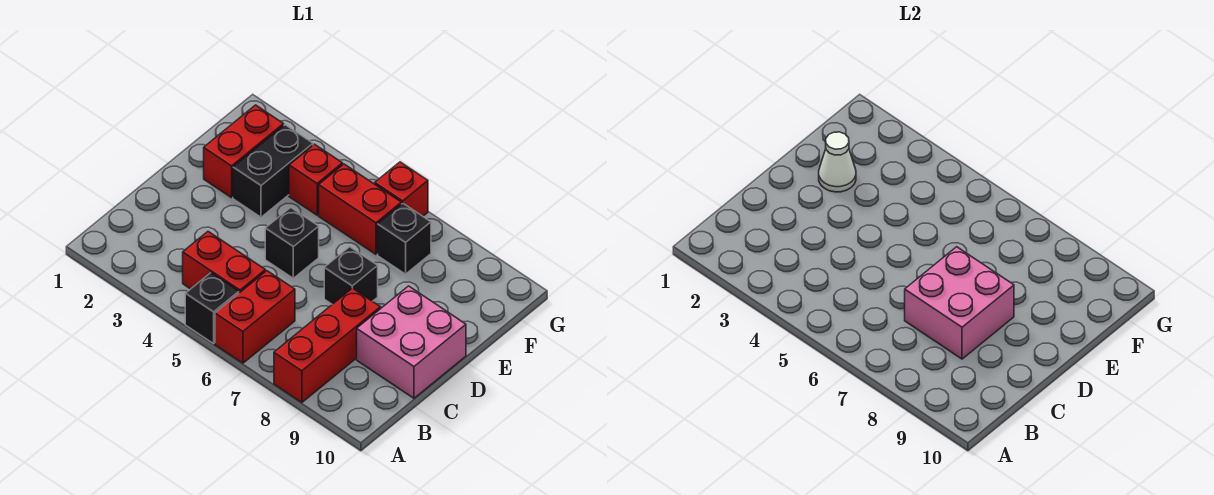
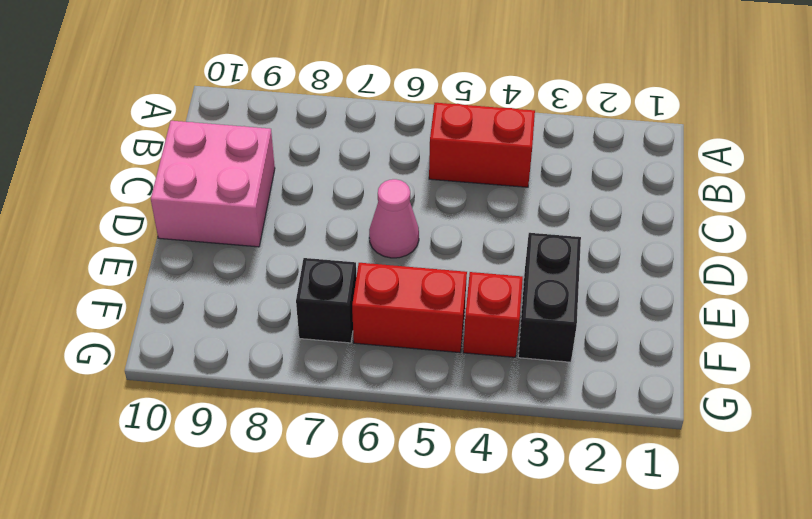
pink 1x1 cone [369,179,419,258] -> none
none -> black 1x1 brick [185,273,239,344]
none -> red 1x2 brick [215,271,295,363]
none -> red 1x3 brick [274,288,381,402]

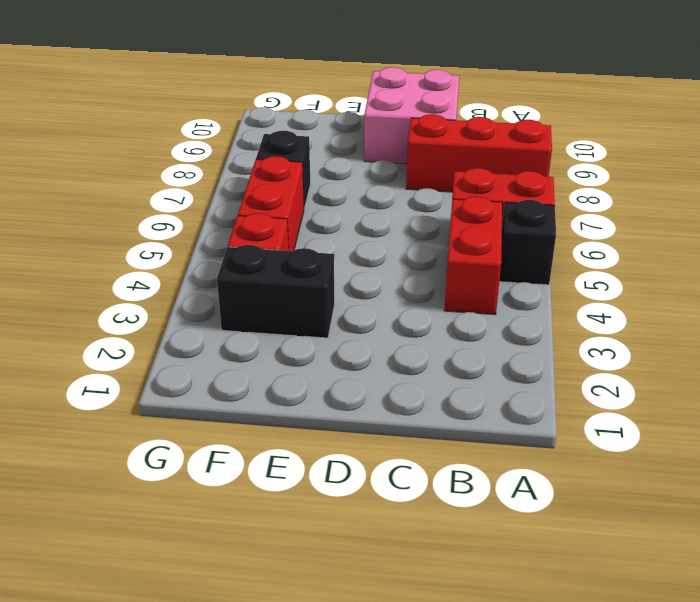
none -> black 1x1 brick [265,208,319,278]
none -> black 1x1 brick [324,247,378,304]
none -> red 1x2 brick [204,105,284,198]

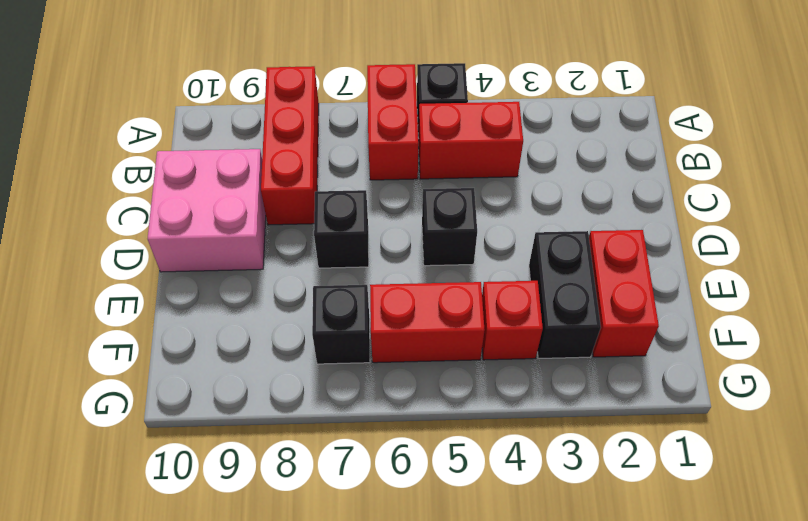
none -> red 1x1 brick [375,162,428,216]
none -> pink 2x2 brick [905,247,1014,359]
none -> white 1x1 cone [819,132,856,192]

